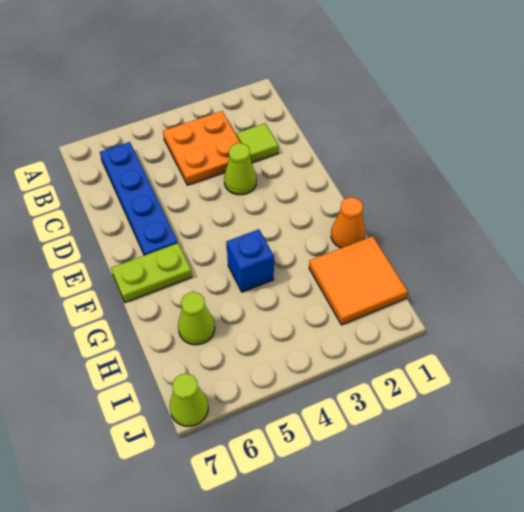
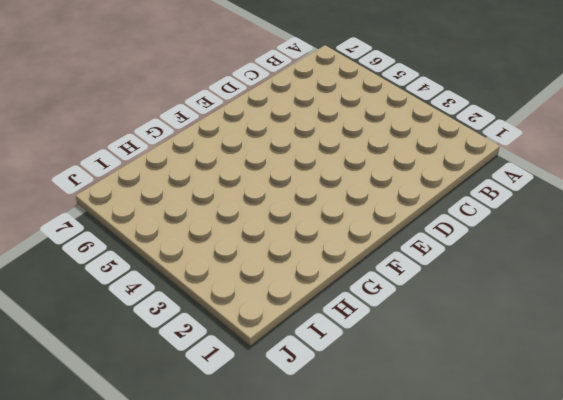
none -> orange 2x2 plate [163,111,240,185]
none -> blue 1x4 plate [100,142,178,255]

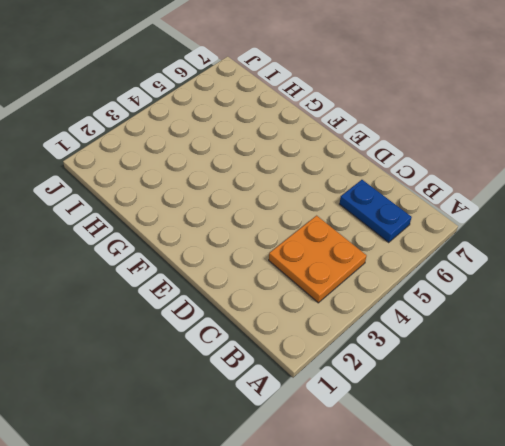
blue 1x2 plate [340,180,412,243] -> blue 1x4 plate [100,142,178,255]
none -> lime 1x1 tile [237,123,279,163]
none -> lime 1x1 cone [224,143,257,195]

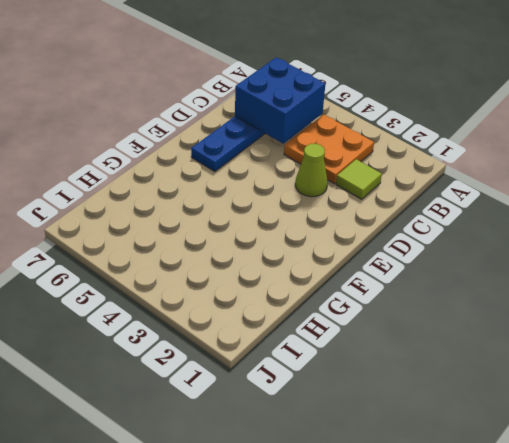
blue 2x2 brick [235,57,325,144] -> none
none -> lime 1x2 plate [111,243,192,302]
none -> orange 1x1 cone [331,197,365,248]

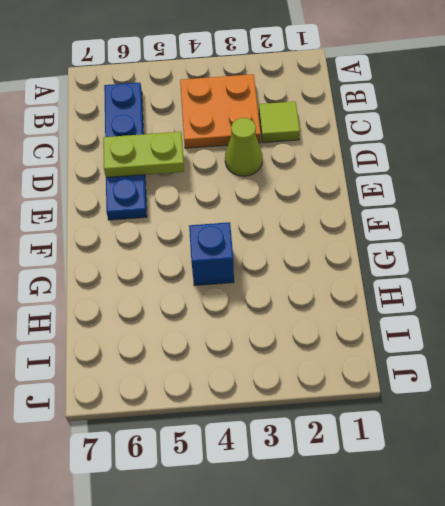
lime 1x2 plate [103,132,184,177] -> lime 1x2 plate moved to [111,243,192,302]
none -> orange 1x1 cone [331,197,365,248]
none -> orange 2x2 tile [309,236,408,325]

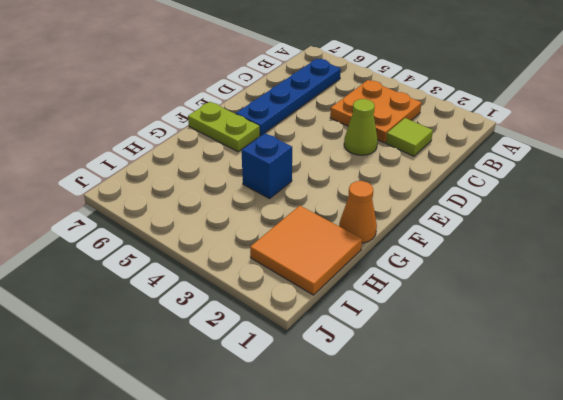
none -> lime 1x1 cone [178,292,215,345]
none -> lime 1x1 cone [170,374,208,426]

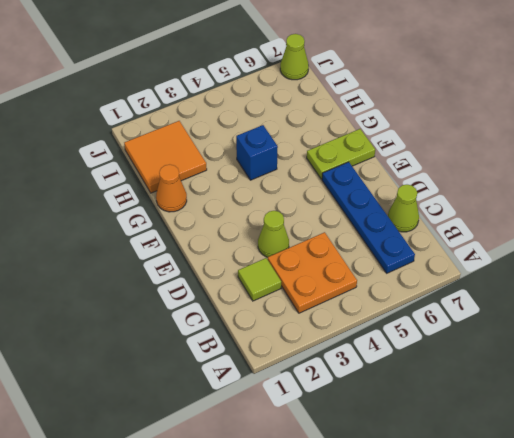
lime 1x1 cone [388,185,419,232] -> lime 1x1 cone moved to [178,292,215,345]

